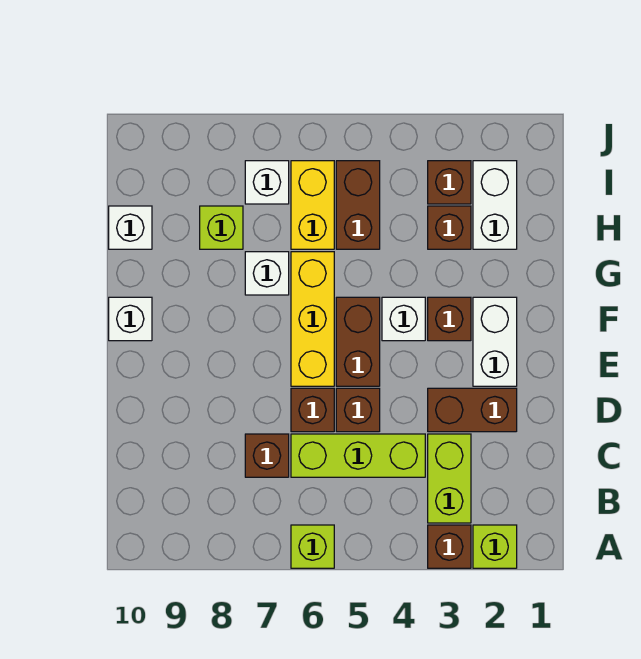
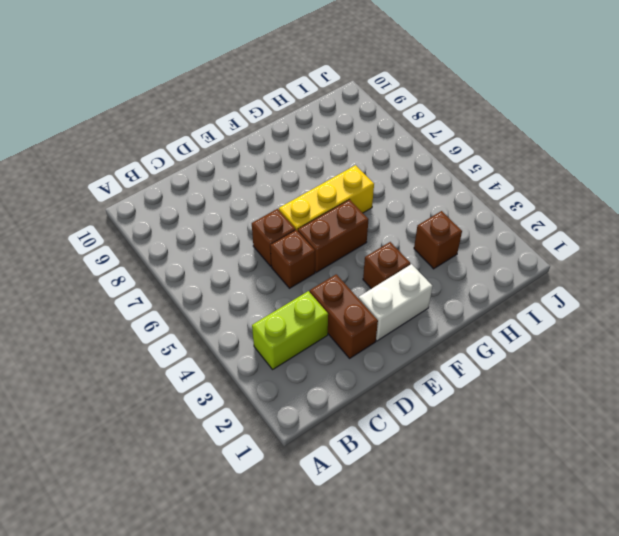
none -> lime 1x1 brick [473,525,517,568]
none -> brown 1x1 brick [428,525,471,568]
none -> lime 1x1 brick [291,525,334,568]

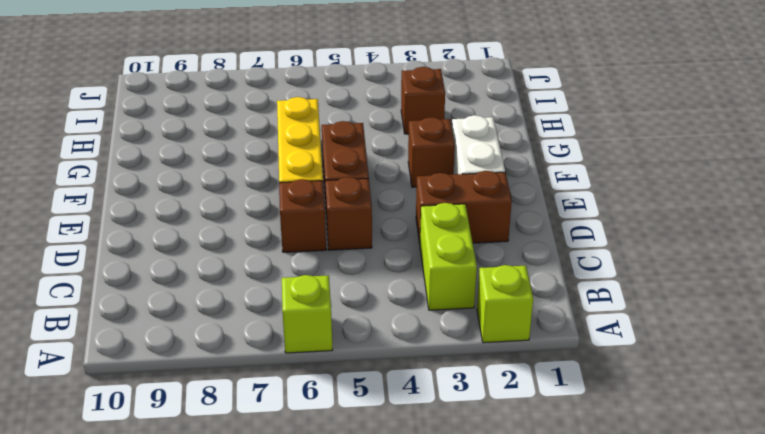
none -> brown 1x1 brick [428,525,471,568]
none -> lime 1x3 brick [291,434,425,477]
none -> brown 1x1 brick [245,434,289,477]

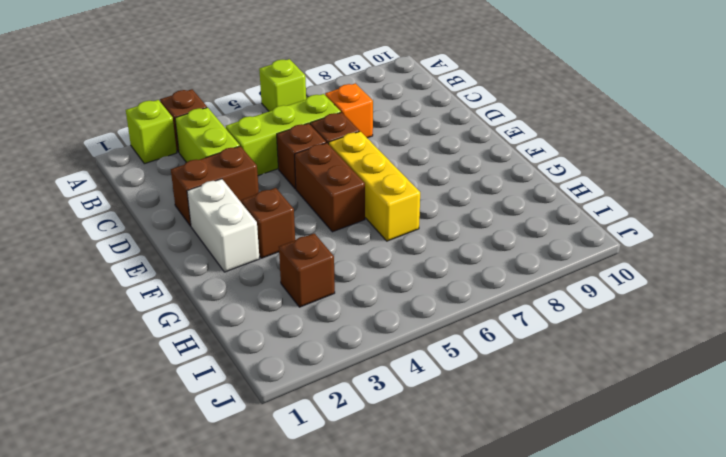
orange 1x1 brick [325,83,373,138] -> brown 1x1 brick [245,434,289,477]
none -> white 1x1 brick [382,297,425,341]
none -> white 1x1 brick [109,297,152,341]
none -> white 1x1 brick [245,252,289,295]

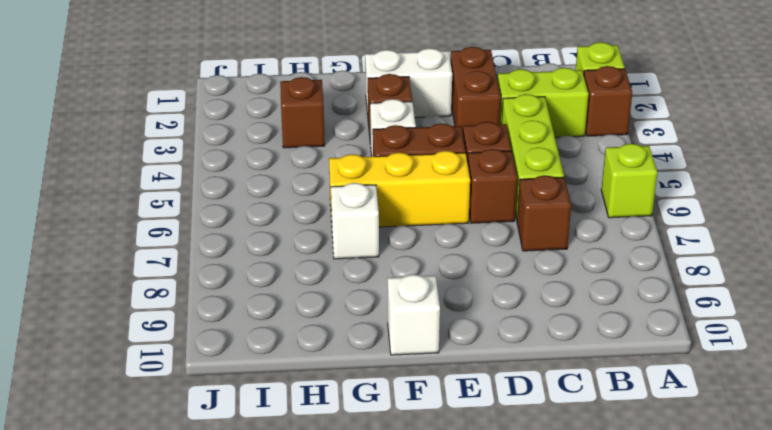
none -> white 1x2 brick [473,161,517,249]
none -> brown 1x2 brick [336,161,380,249]
none -> yellow 1x2 brick [291,161,334,249]

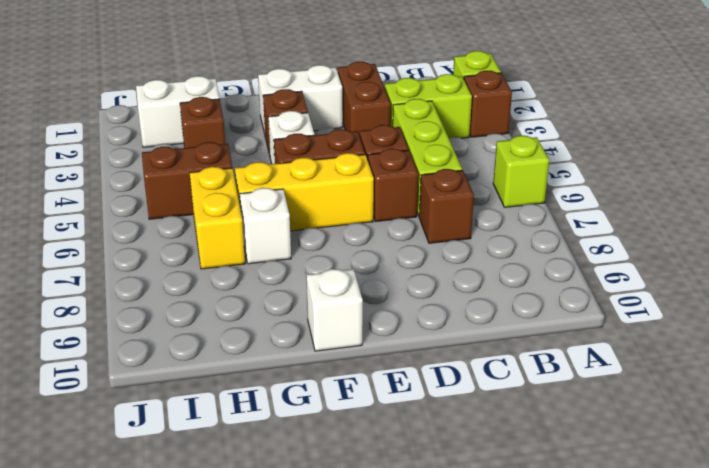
yellow 1x2 brick [190,167,245,269] -> yellow 1x2 brick turned to [291,161,334,249]
none -> lime 1x1 brick [200,206,243,249]
none -> white 1x1 brick [109,206,152,249]
none -> brown 1x1 brick [428,161,471,204]

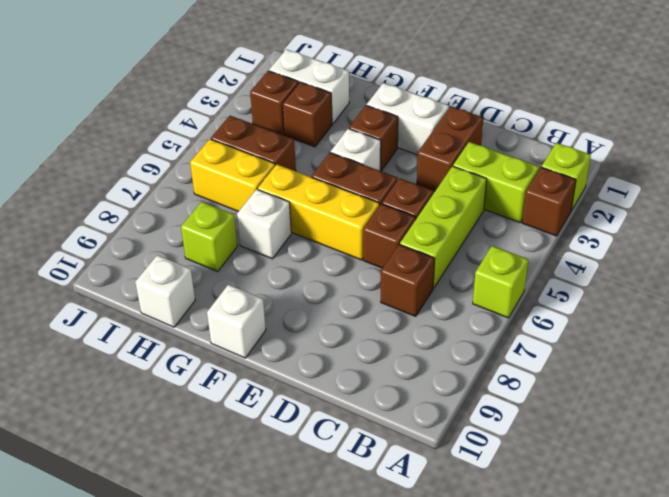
none -> white 1x1 brick [245,161,289,204]

